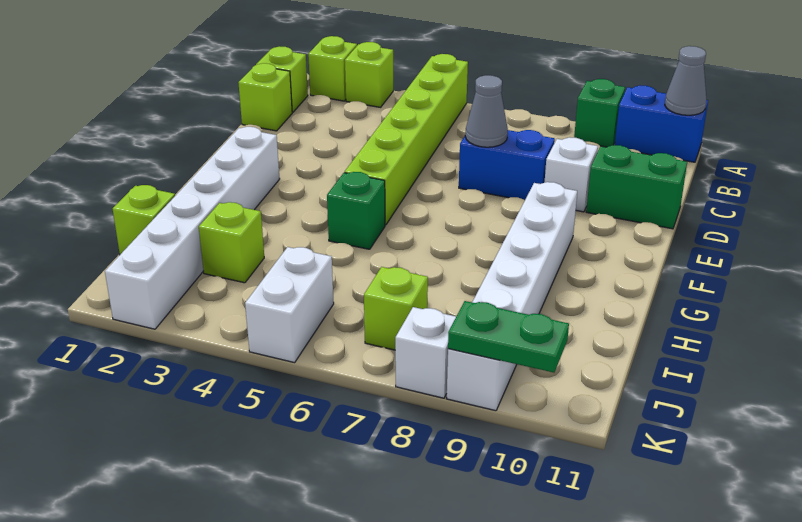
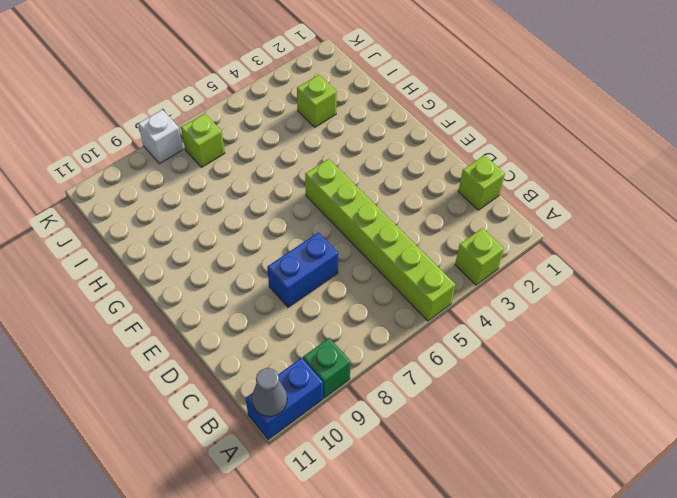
none -> lime 1x1 brick [308,36,357,101]
none -> lime 1x1 brick [256,46,308,112]
none -> white 1x1 brick [544,137,598,212]

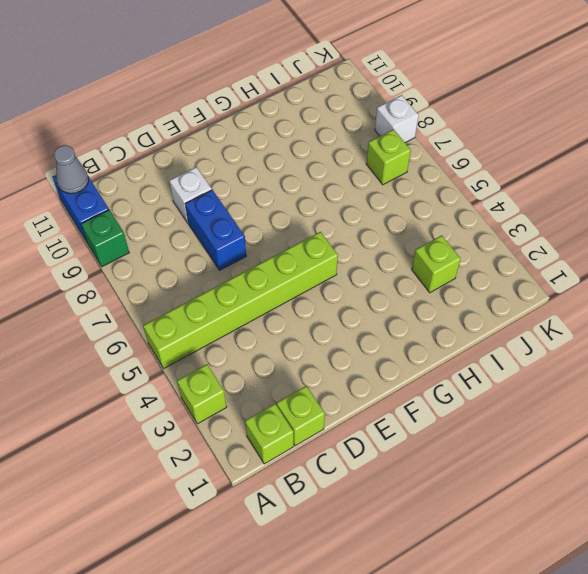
none -> lime 1x1 brick [308,36,357,101]
none -> green 1x2 brick [586,145,687,229]
none -> white 1x6 brick [105,127,280,329]

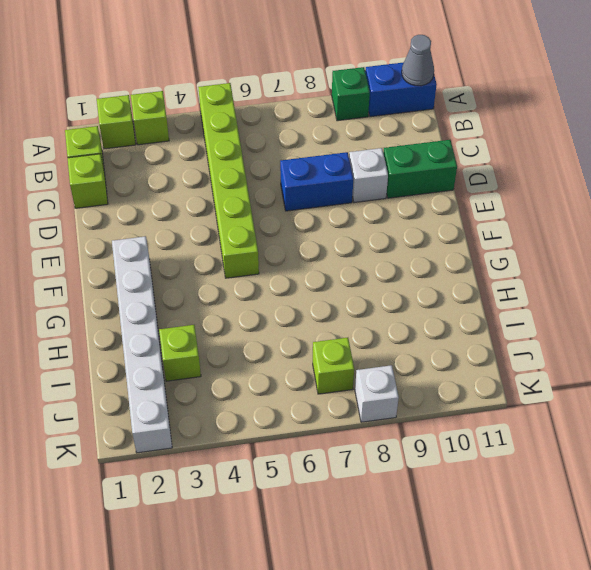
none -> white 1x6 brick [447,182,577,411]
none -> green 1x1 brick [327,172,385,249]
none -> lime 1x1 brick [112,185,175,254]

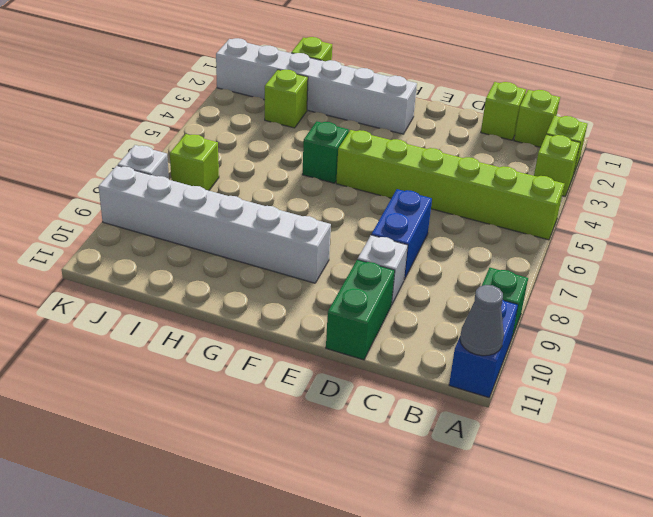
none -> white 1x2 brick [245,247,334,363]
none -> grey 1x1 cone [465,75,508,147]
none -> green 1x2 plate [448,301,569,373]

